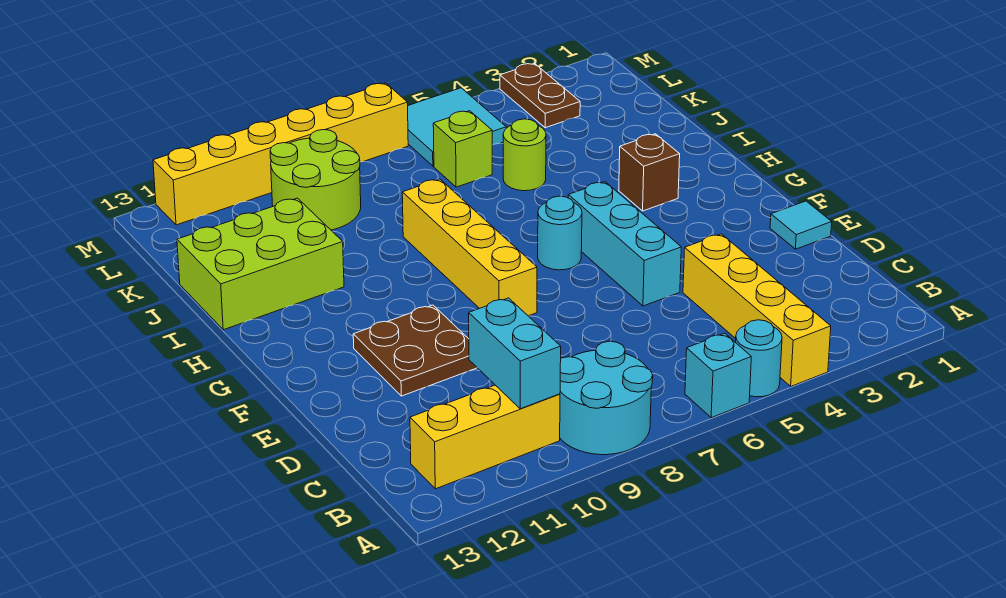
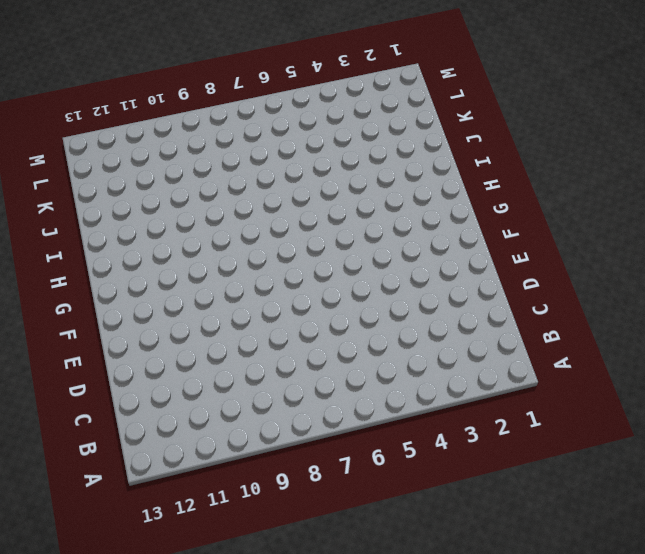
none -> yellow 1x4 brick [683,234,831,386]
none -> cyan 1x1 round brick [736,320,782,397]
none -> cyan 1x1 brick [685,333,751,418]

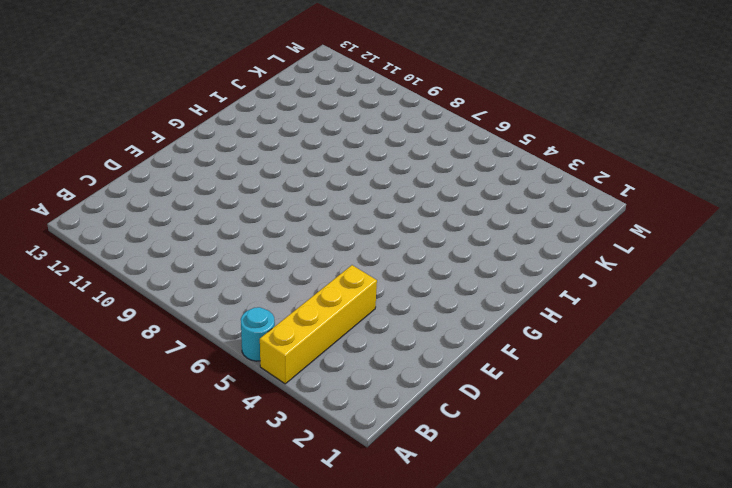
none -> cyan 1x1 brick [685,333,751,418]
none -> cyan 2x2 round brick [560,341,653,455]
none -> yellow 1x3 brick [410,385,560,489]

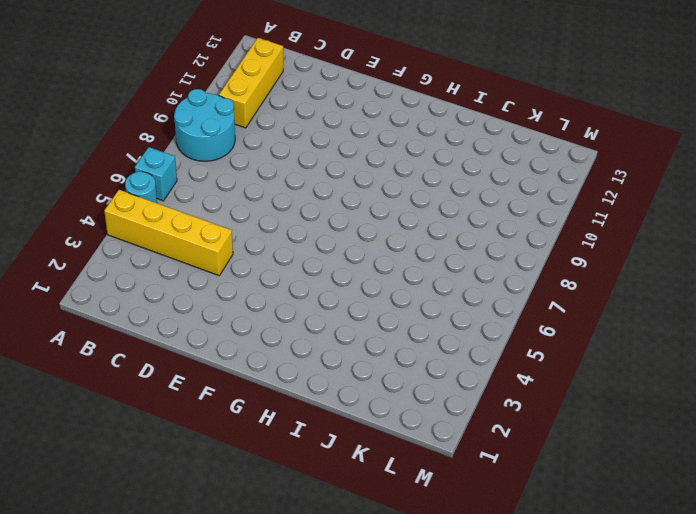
none -> cyan 1x1 tile [770,201,832,249]
none -> cyan 1x3 brick [568,182,681,306]
none -> brown 2x2 plate [353,305,477,396]

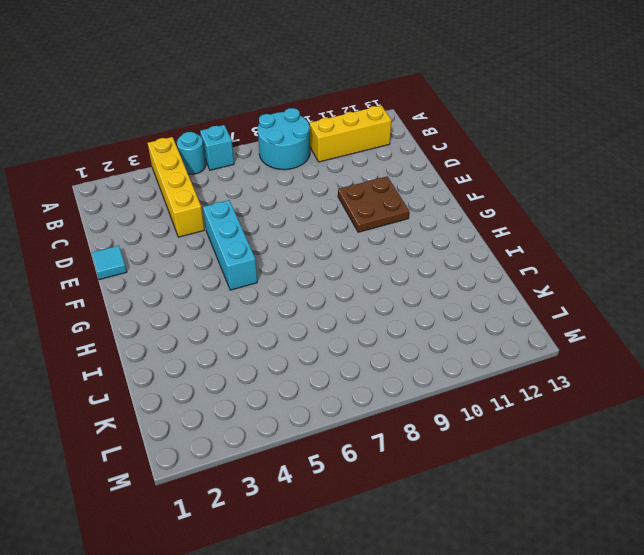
none -> yellow 1x4 brick [402,179,537,316]
none -> cyan 1x1 round brick [538,196,582,270]
none -> brown 1x1 brick [619,134,680,211]

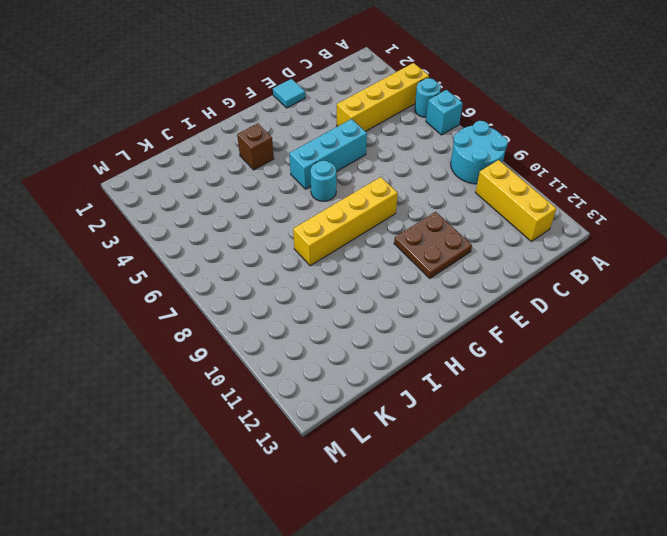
none -> lime 2x3 brick [177,198,344,330]
none -> lime 1x1 round brick [503,119,546,191]
none -> lime 1x1 brick [433,111,492,187]

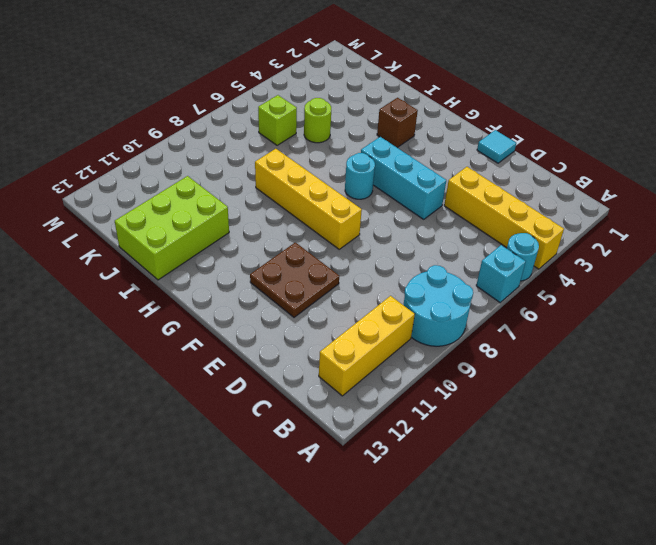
none -> lime 2x2 round brick [270,130,361,230]
none -> brown 1x2 plate [500,63,580,128]
none -> cyan 2x2 tile [408,88,506,166]

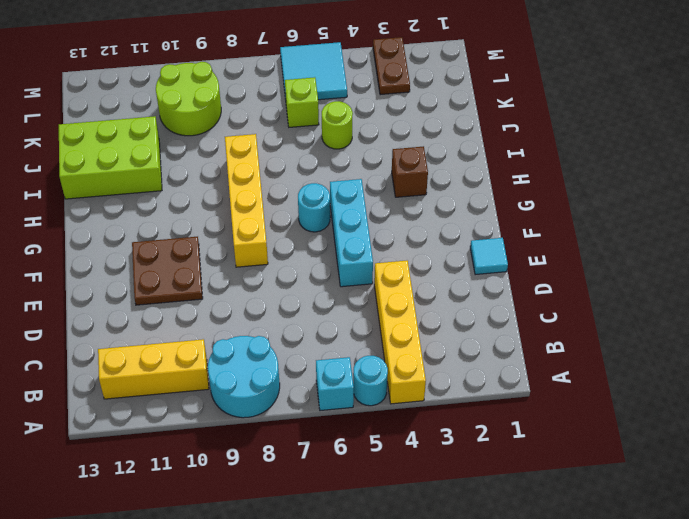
none -> yellow 1x6 brick [153,83,408,225]
none -> cyan 1x2 brick [469,298,561,409]

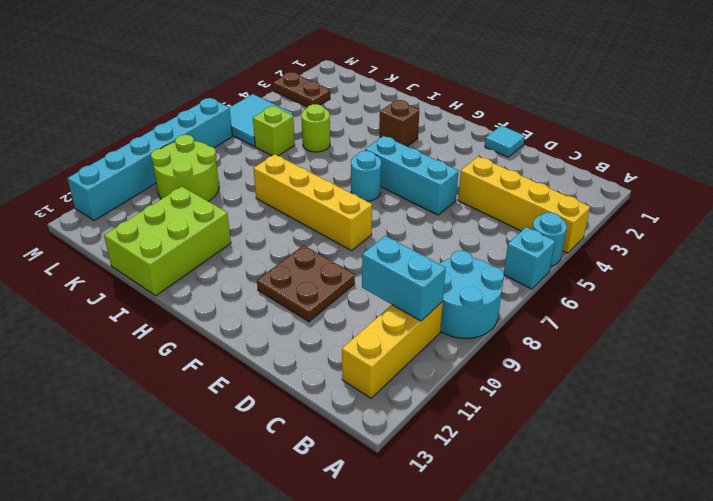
cyan 1x6 brick [67,98,233,221] -> yellow 1x6 brick [153,83,408,225]

